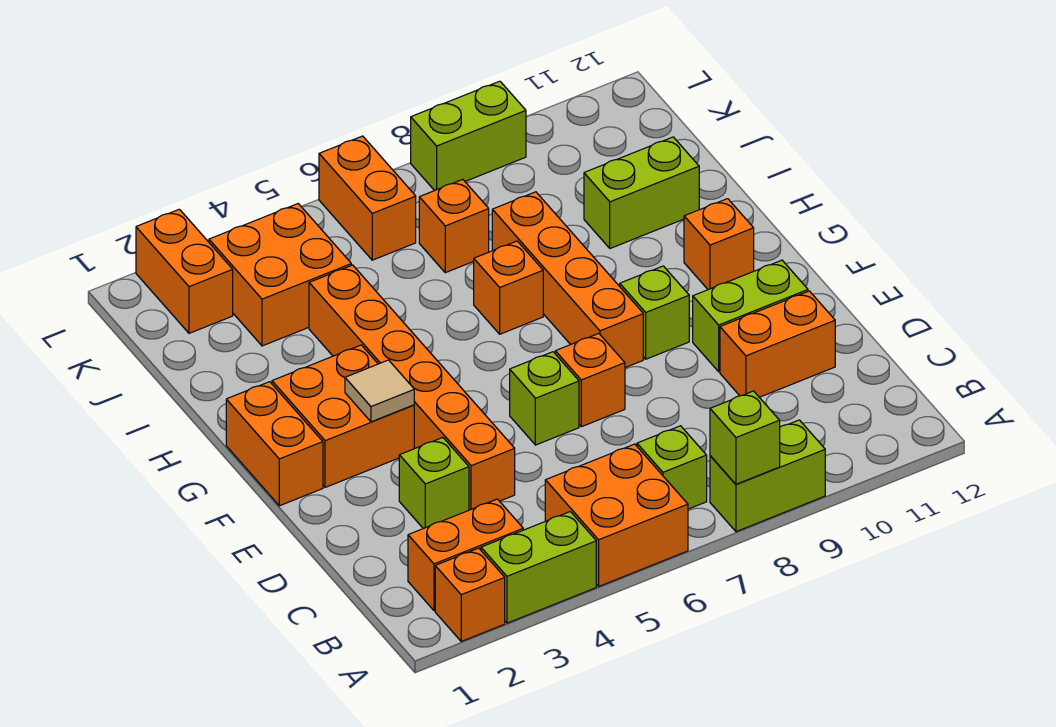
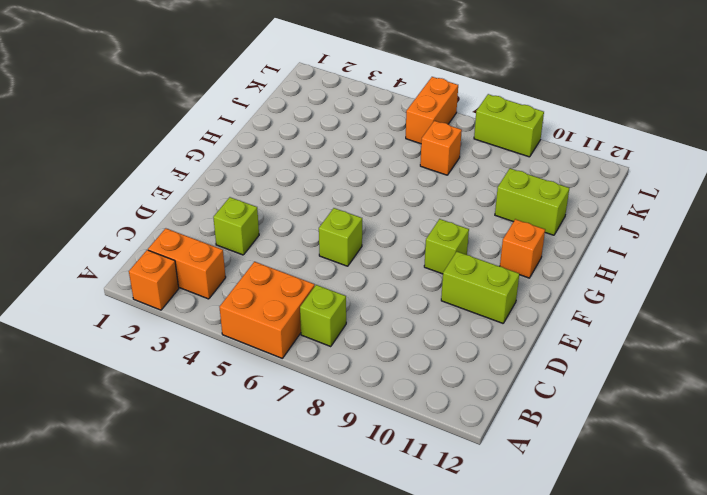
none -> lime 1x2 brick [481,512,596,623]
none -> lime 1x2 brick [710,420,825,532]
none -> orange 1x6 brick [309,265,515,510]

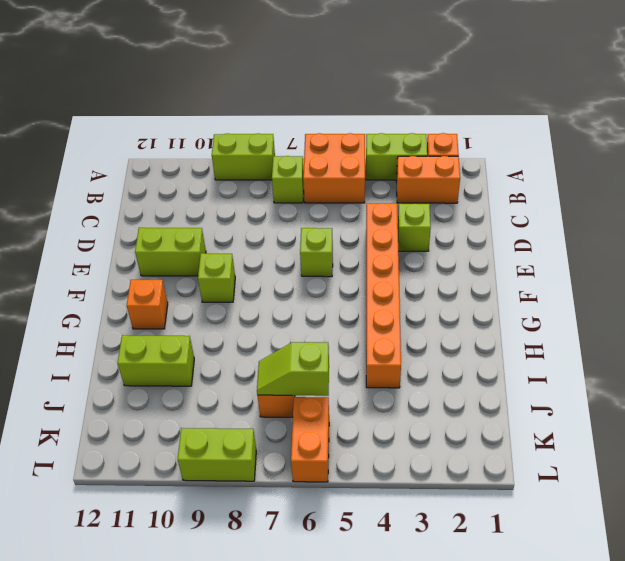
lime 1x2 slope [257,342,329,396] -> none
none -> orange 1x2 brick [720,291,835,397]
none -> orange 1x1 brick [555,334,625,427]
none -> orange 1x2 brick [226,382,323,506]

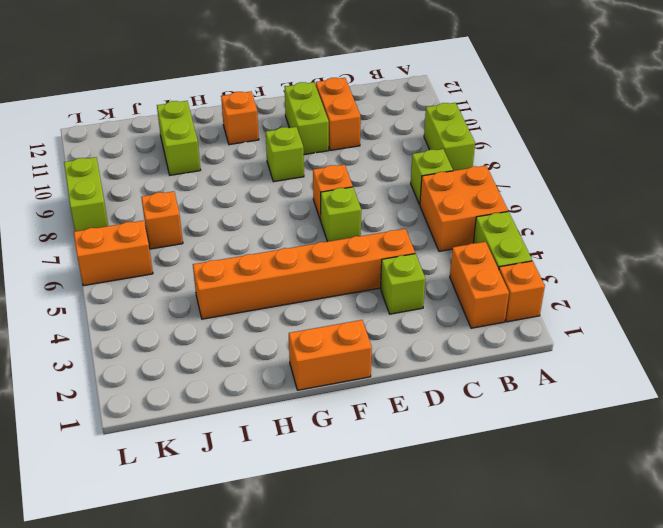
none -> orange 2x2 brick [272,345,414,487]
none -> orange 1x4 brick [492,192,643,368]
none -> orange 1x1 brick [474,241,543,334]

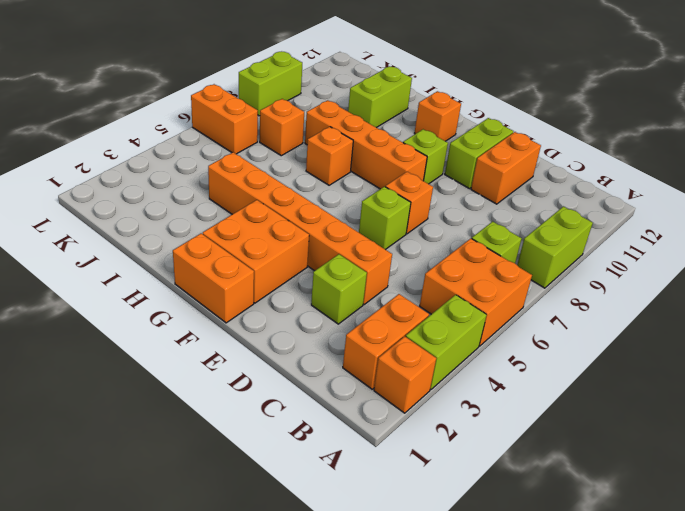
none -> orange 2x2 brick [209,204,351,346]
none -> orange 1x2 brick [136,209,233,333]
none -> lime 1x1 brick [710,391,780,484]

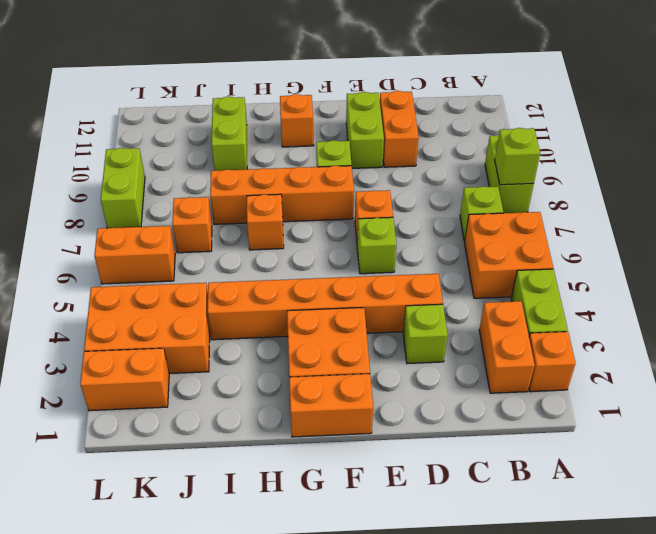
orange 2x3 brick [84,283,210,374] -> orange 2x2 brick [209,204,351,346]
none -> tan 1x1 tile [345,360,414,422]

